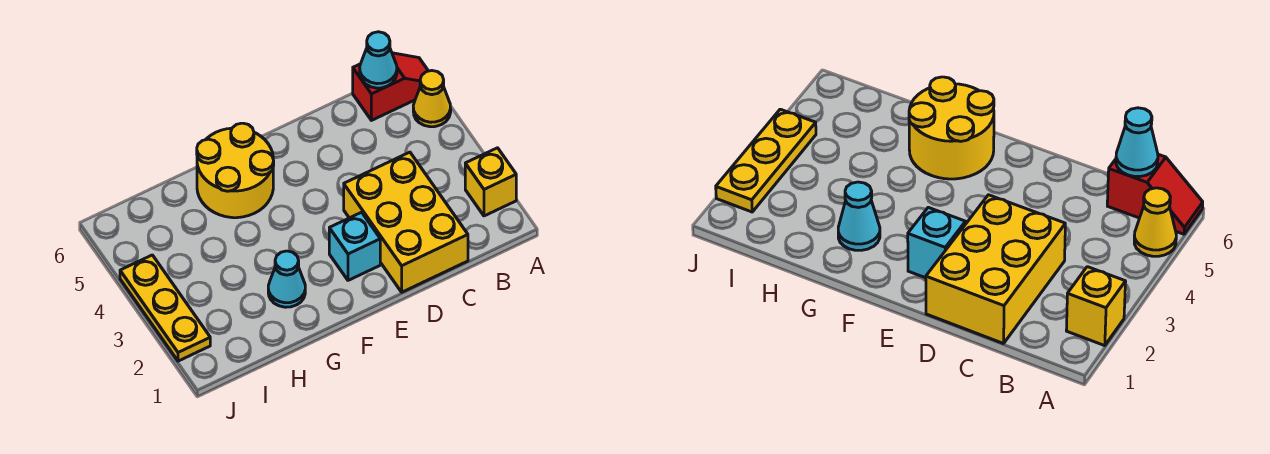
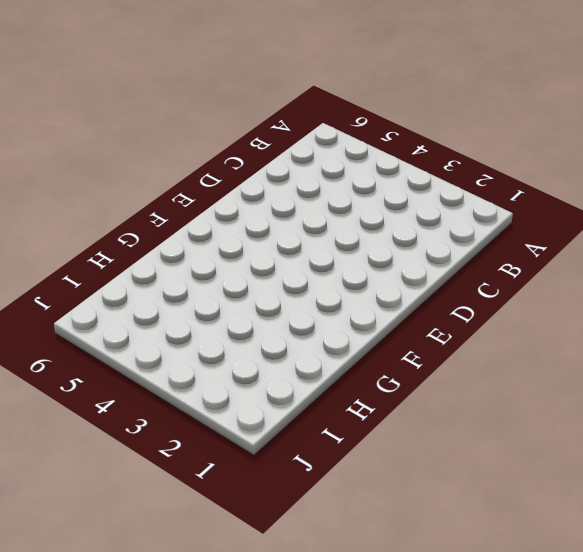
none -> yellow 1x1 brick [465,148,516,216]
none -> yellow 1x1 cone [413,71,451,127]

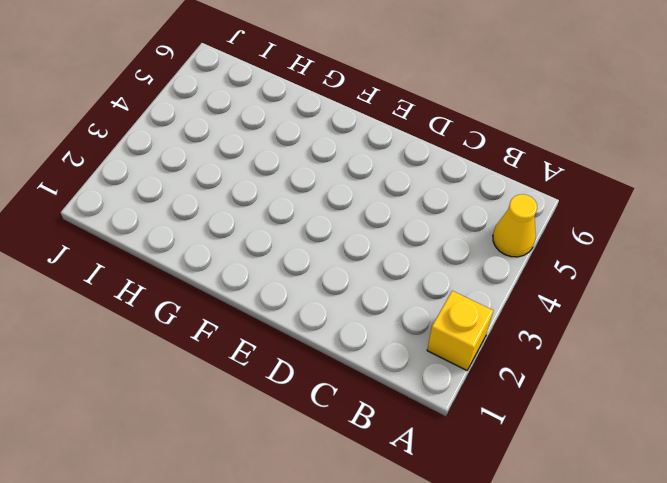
none -> red 1x2 slope [353,53,428,120]
none -> yellow 2x3 brick [344,152,468,292]

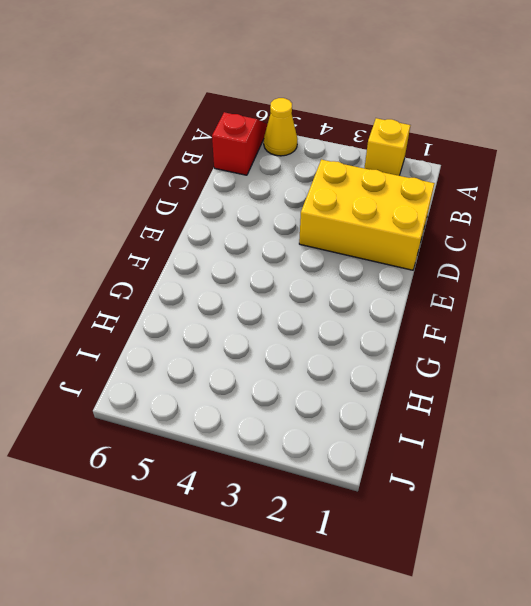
none -> cyan 1x1 brick [329,212,380,280]
none -> yellow 2x2 round brick [197,123,274,218]

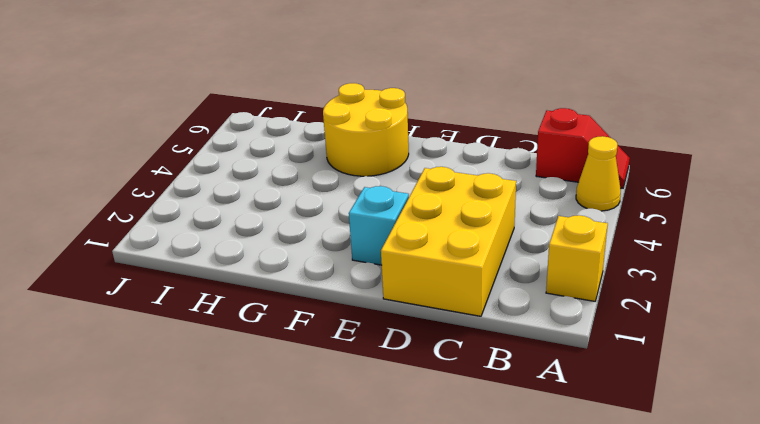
none -> cyan 1x1 cone [268,251,305,307]
none -> yellow 1x3 plate [120,255,210,361]

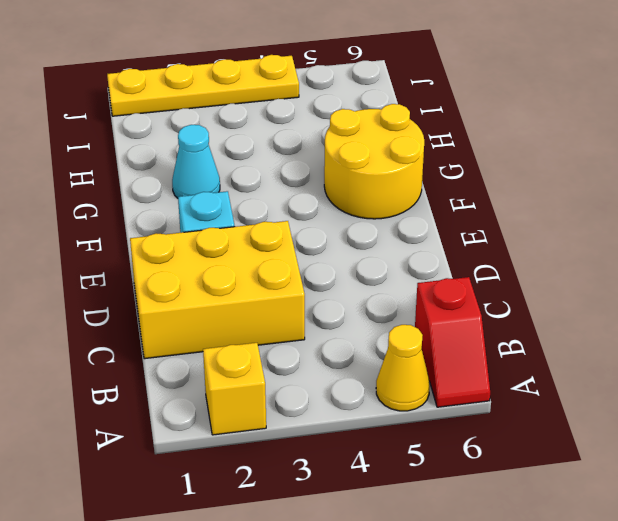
yellow 1x4 plate [107,55,299,116] -> yellow 1x3 plate [120,255,210,361]
none -> cyan 1x1 cone [360,32,397,88]

